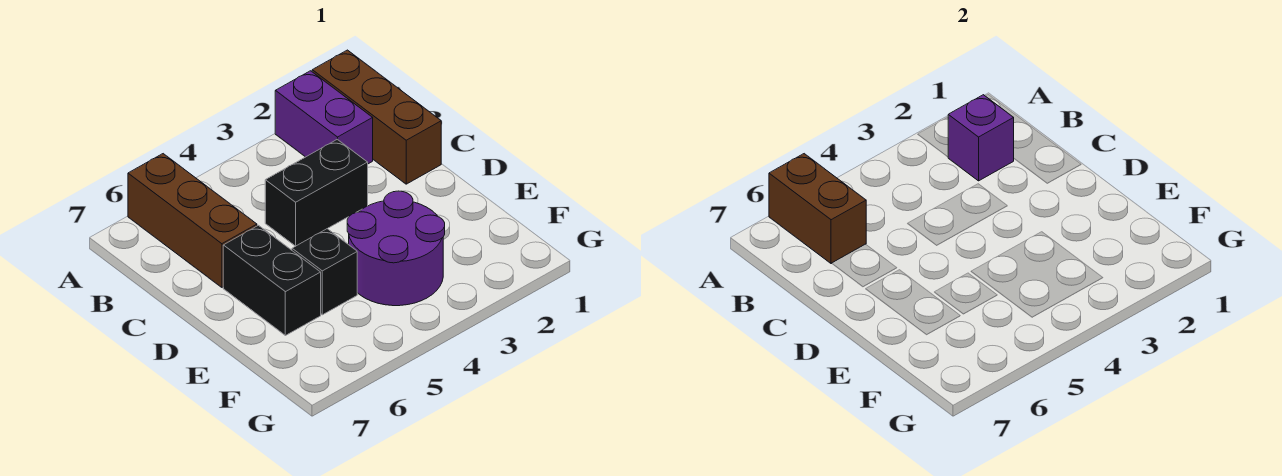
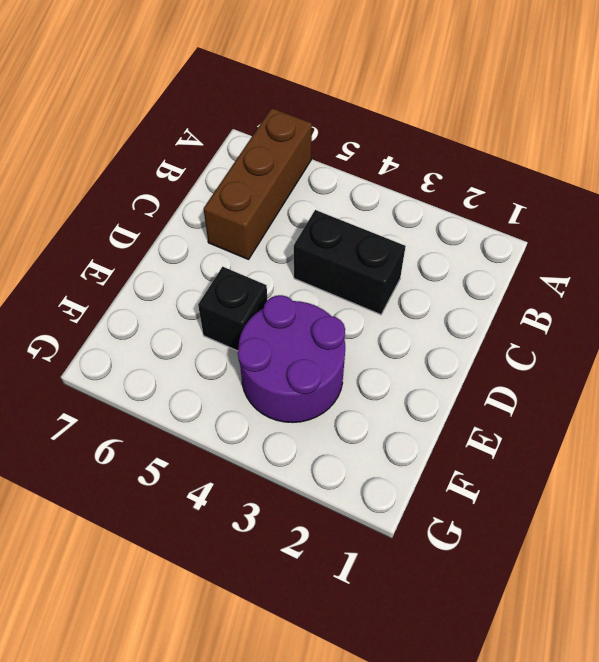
none -> brown 1x3 brick [312,50,441,184]
none -> purple 1x2 brick [275,71,373,164]

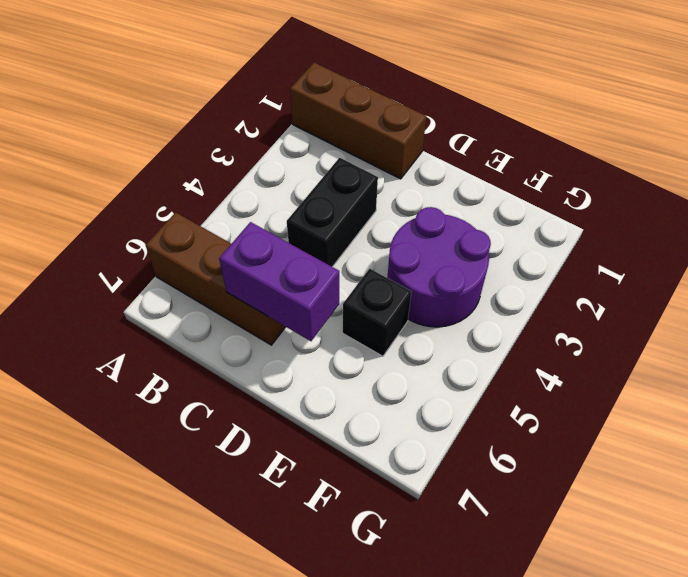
purple 1x2 brick [219,222,339,341] -> purple 1x2 brick moved to [275,71,373,164]
none -> black 1x2 brick [223,225,321,336]
none -> brown 1x2 brick [769,154,866,264]

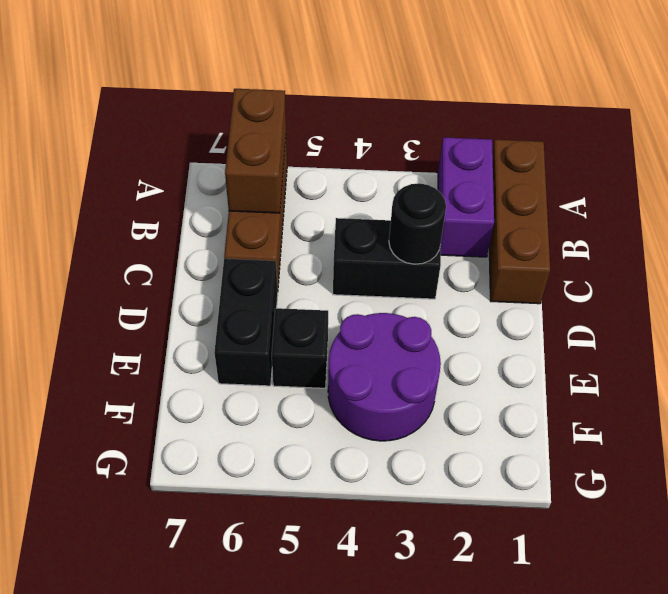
black 1x1 round brick [389,183,446,264] -> none
none -> purple 1x1 brick [948,95,1014,181]

